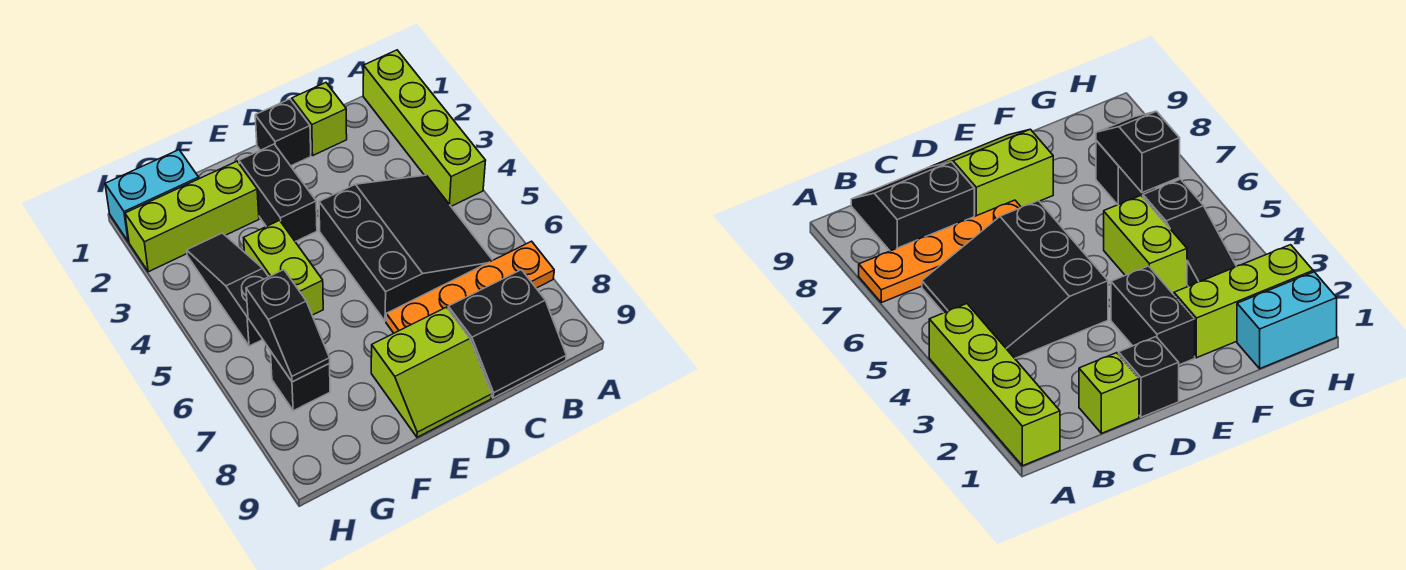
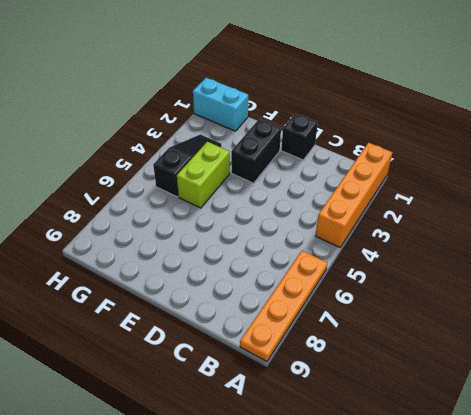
orange 1x4 brick [315,143,393,247] -> lime 1x4 brick [363,50,486,206]
orange 1x4 plate [240,251,327,361] -> orange 1x4 plate turned to [386,241,554,333]
none -> black 3x3 slope [319,175,493,321]
none -> black 2x2 slope [448,270,566,398]
none -> lime 1x1 brick [292,83,347,155]

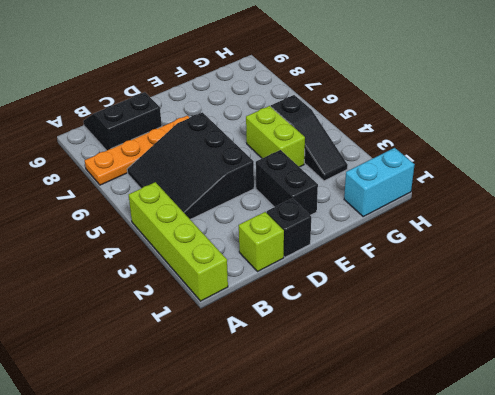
none -> lime 2x2 slope [371,307,492,437]
none -> lime 1x3 brick [125,161,259,272]
none -> black 1x1 brick [270,351,330,411]

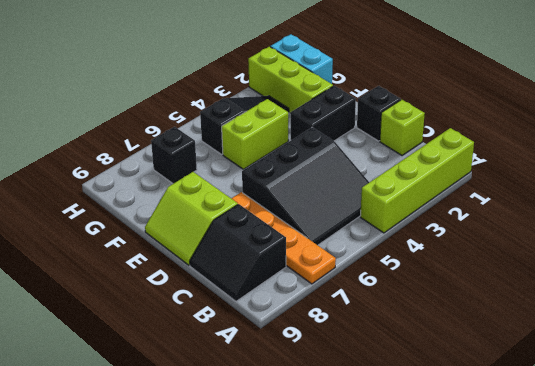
none -> black 1x2 slope [246,270,330,382]

